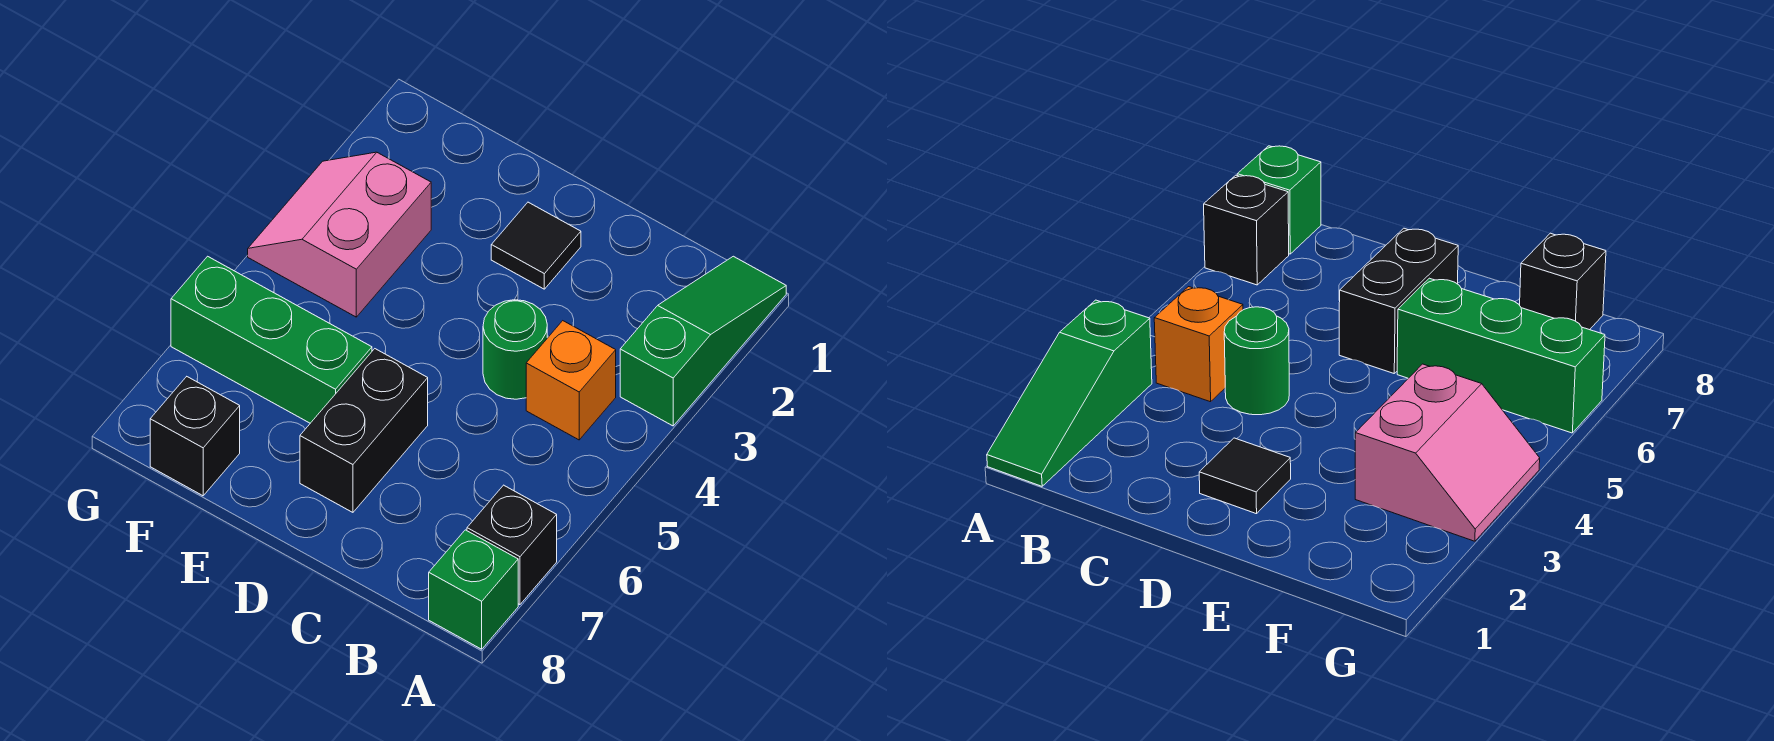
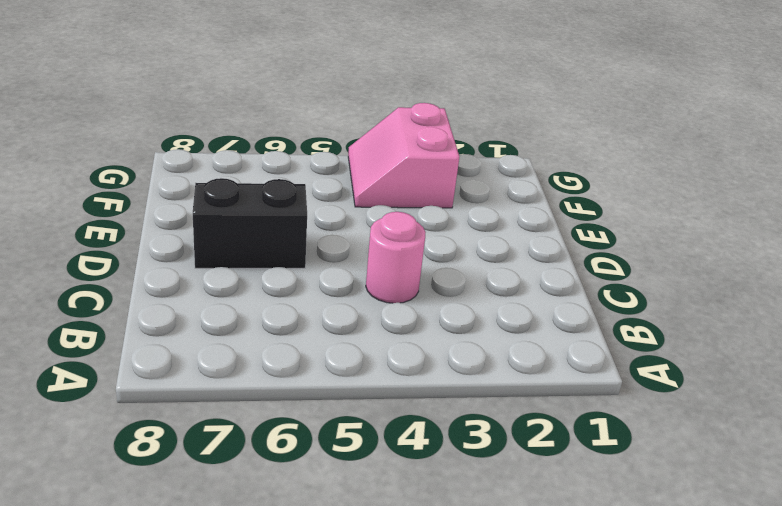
pink 1x1 round brick [366,212,426,303] -> green 1x1 round brick [483,300,547,399]
pink 2x2 slope [348,103,459,208] -> pink 2x2 slope turned to [248,152,431,317]
none -> green 1x3 slope [620,256,786,426]
none -> black 1x1 brick [467,485,557,605]

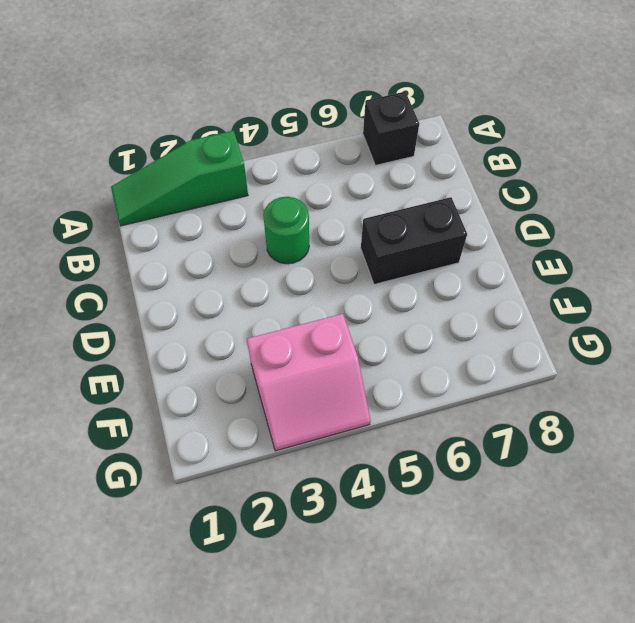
none -> green 1x1 brick [429,530,518,649]
none -> orange 1x1 brick [526,321,616,440]

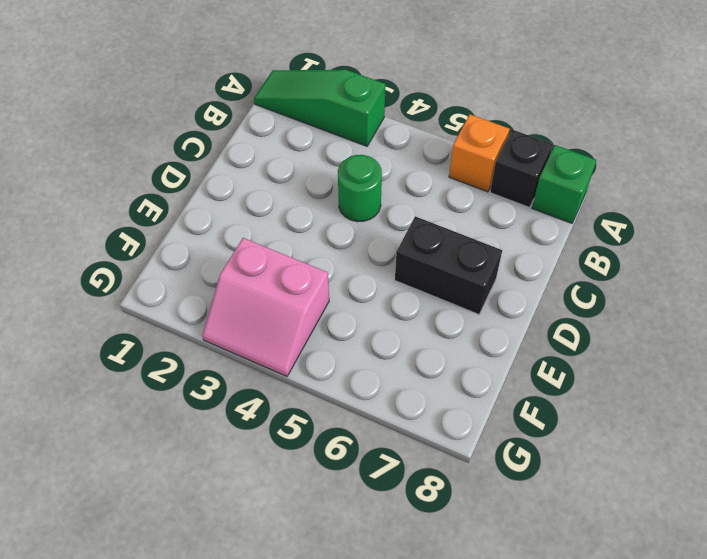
orange 1x1 brick [449,114,510,192] -> orange 1x1 brick moved to [526,321,616,440]
none -> black 1x1 tile [491,202,581,289]
none -> green 1x3 brick [171,256,372,423]

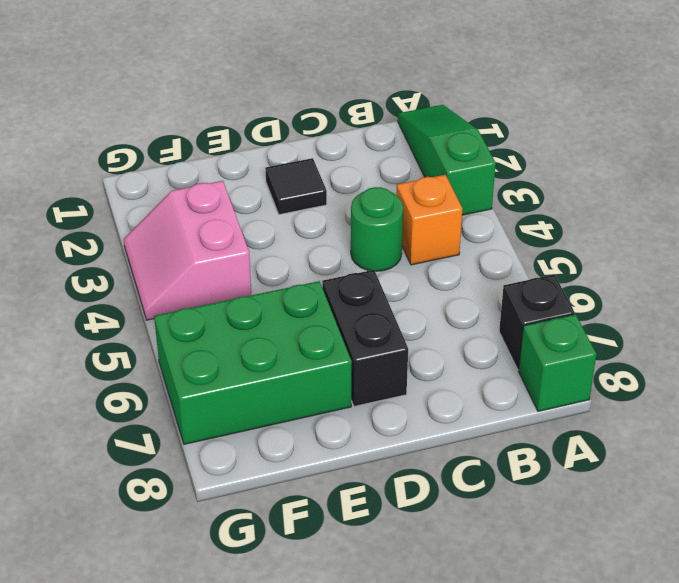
green 2x3 brick [154,281,352,444] -> green 1x3 brick [171,256,372,423]
none -> black 1x1 brick [150,377,240,496]

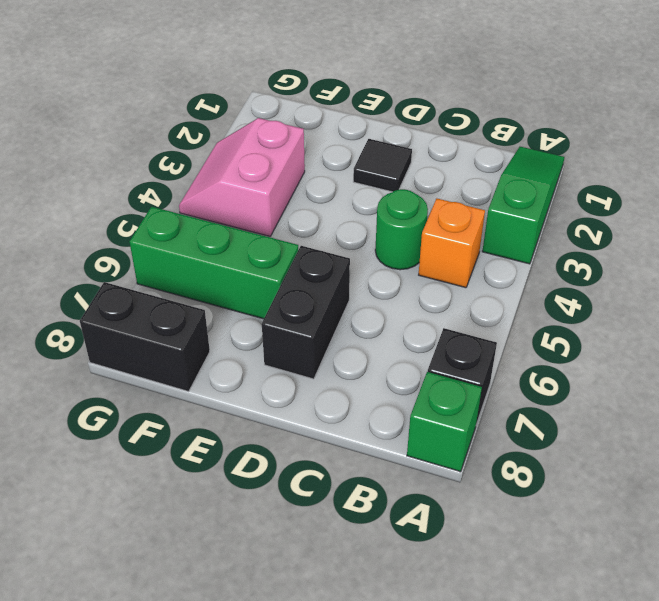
black 1x2 brick [80,282,210,391] -> black 1x1 brick [150,377,240,496]

